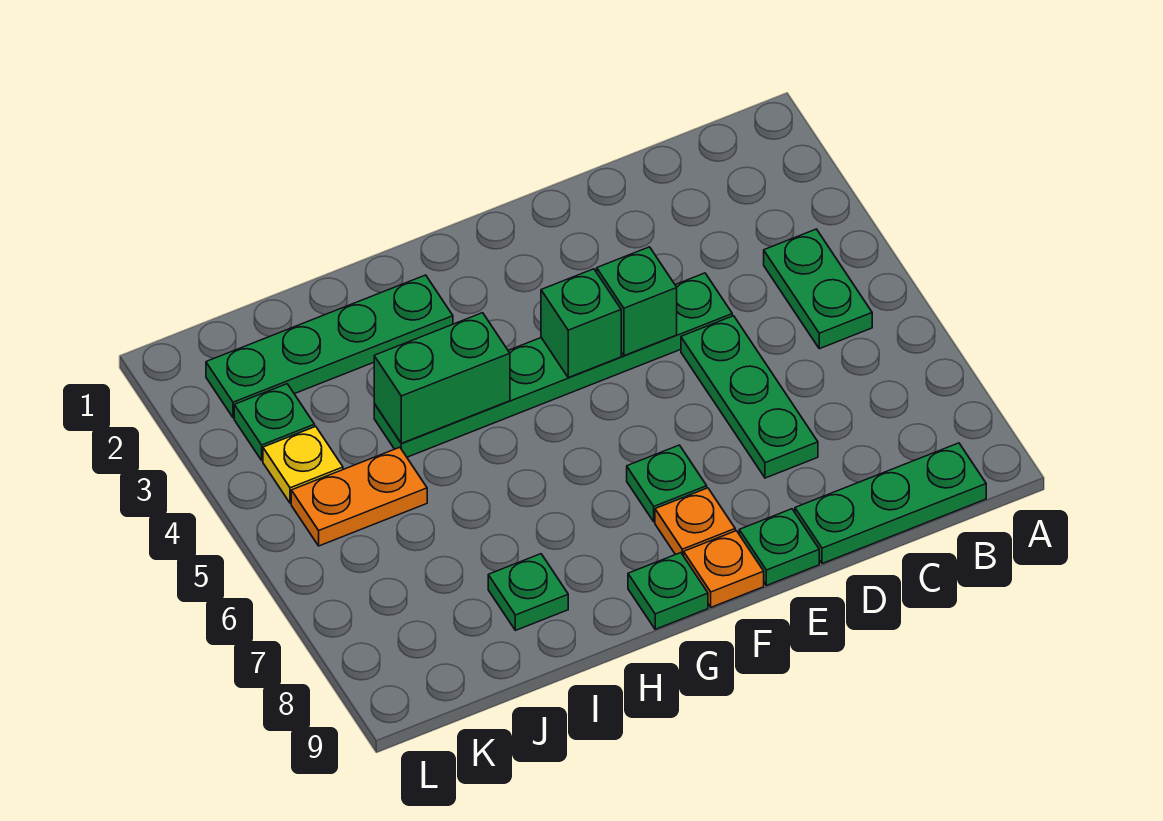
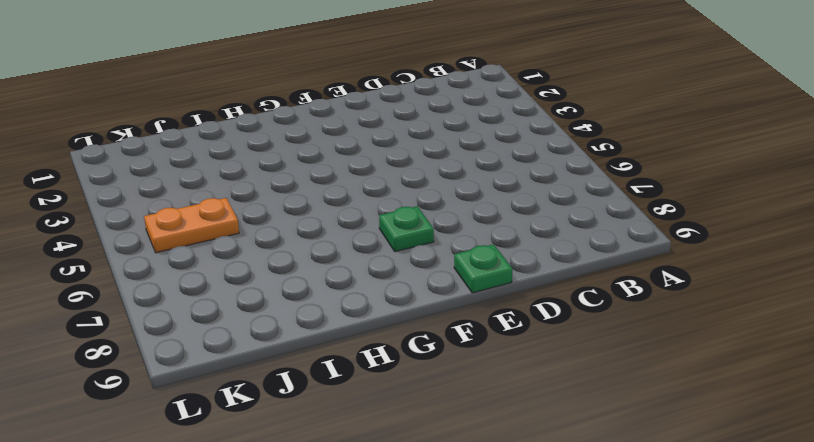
none -> green 1x2 plate [764,229,872,349]
none -> green 1x3 plate [795,443,986,564]
none -> green 1x6 plate [374,273,732,457]

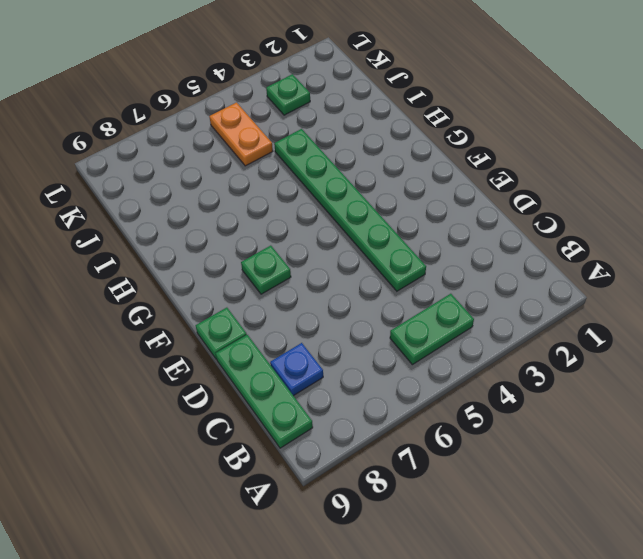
blue 1x1 plate [270,343,323,396] -> none
none -> green 1x3 plate [681,316,818,478]
none -> orange 1x1 plate [655,488,735,556]
none -> orange 1x1 plate [684,531,764,607]

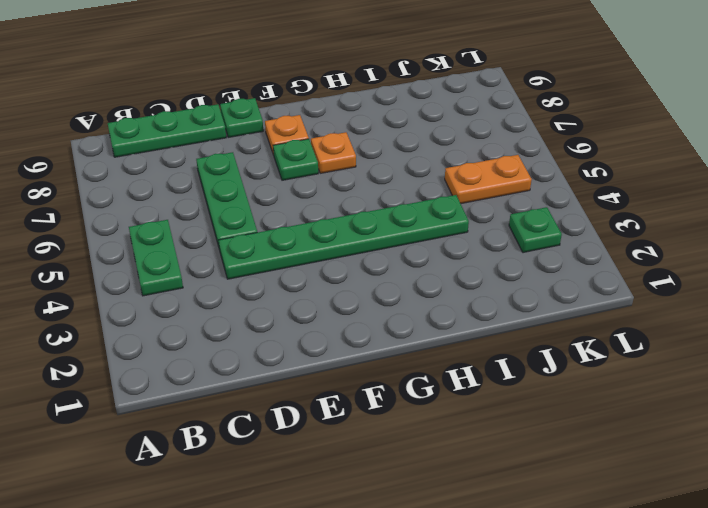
orange 1x1 plate [311,132,356,173] -> orange 1x1 plate moved to [684,531,764,607]
none -> green 1x1 plate [628,553,708,629]
none -> green 1x4 plate [206,275,453,418]
none -> green 1x1 plate [488,554,568,630]

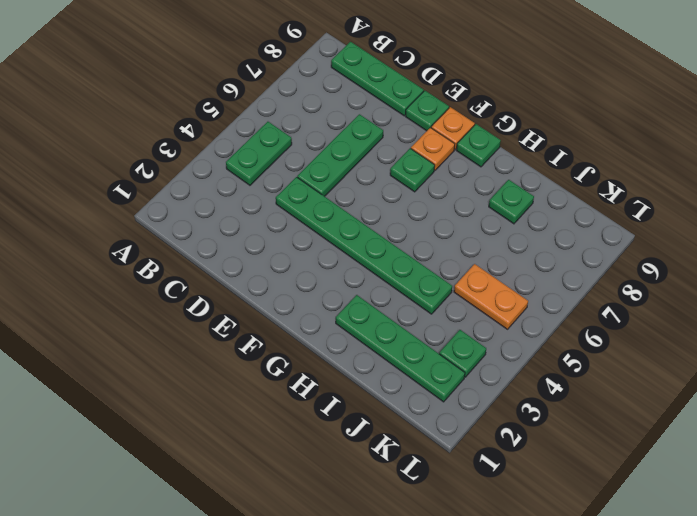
none -> yellow 1x1 plate [263,426,343,503]
none -> green 1x1 brick [597,247,677,356]
none -> green 1x1 brick [541,269,621,378]

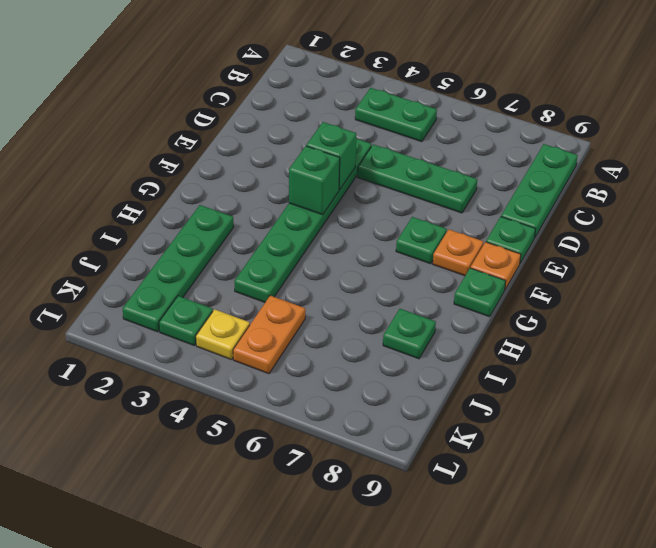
none -> green 1x2 brick [374,313,510,443]

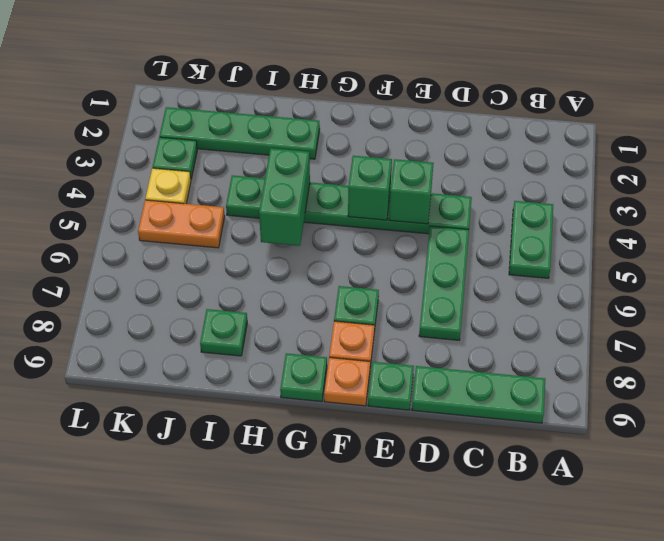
green 1x2 brick [259,148,310,246] -> green 1x2 brick turned to [374,313,510,443]

